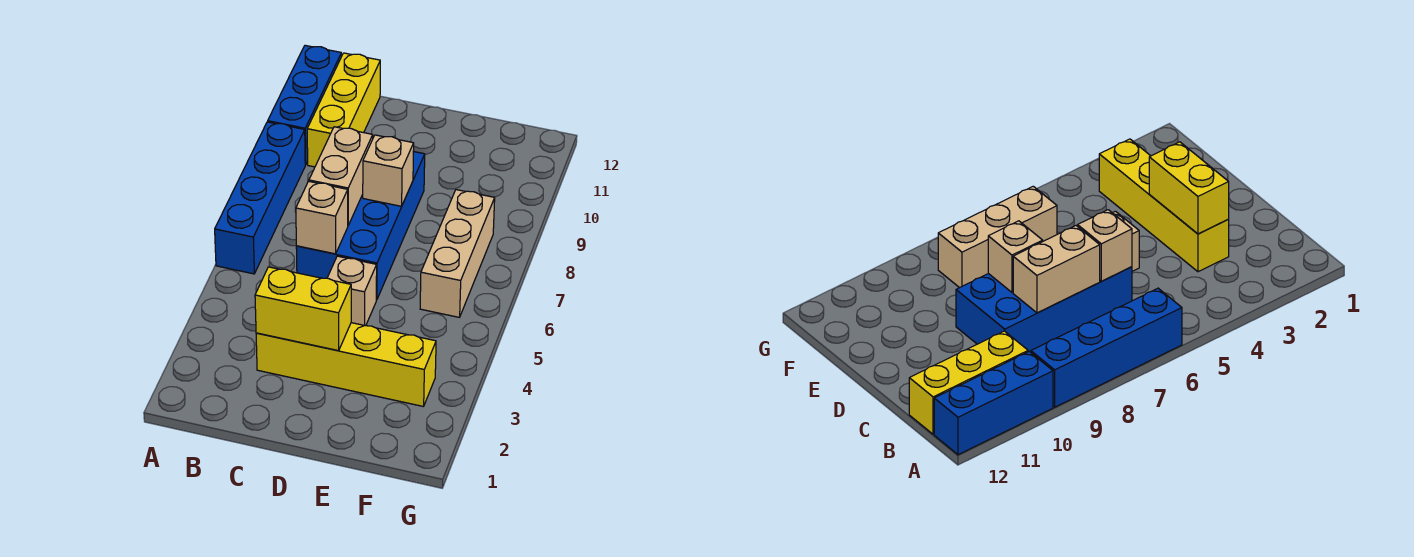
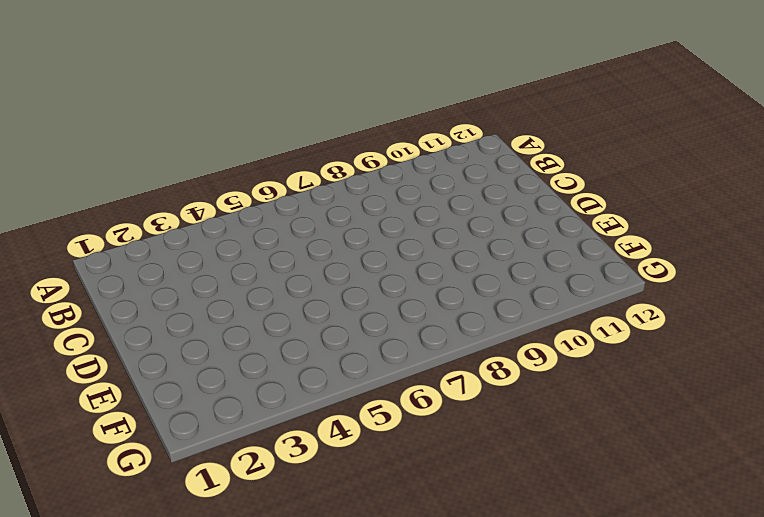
none -> blue 1x4 brick [215,122,305,274]
none -> blue 1x3 brick [268,45,342,165]

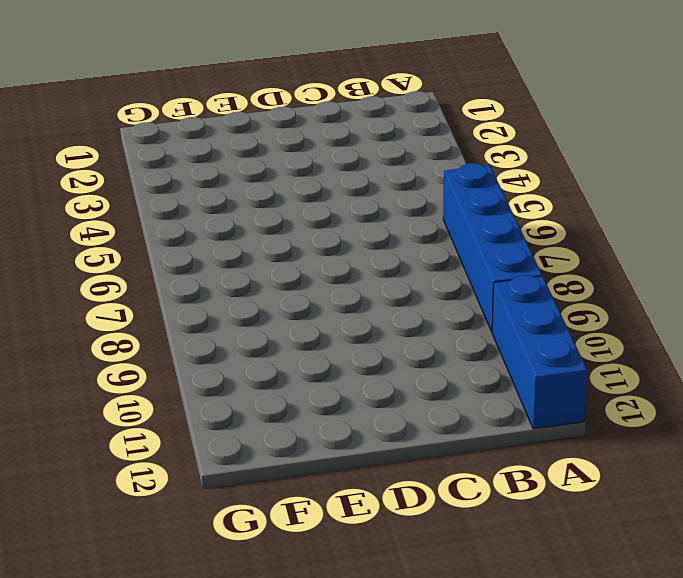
none -> yellow 1x3 brick [307,53,380,167]
none -> yellow 1x4 brick [256,323,436,407]

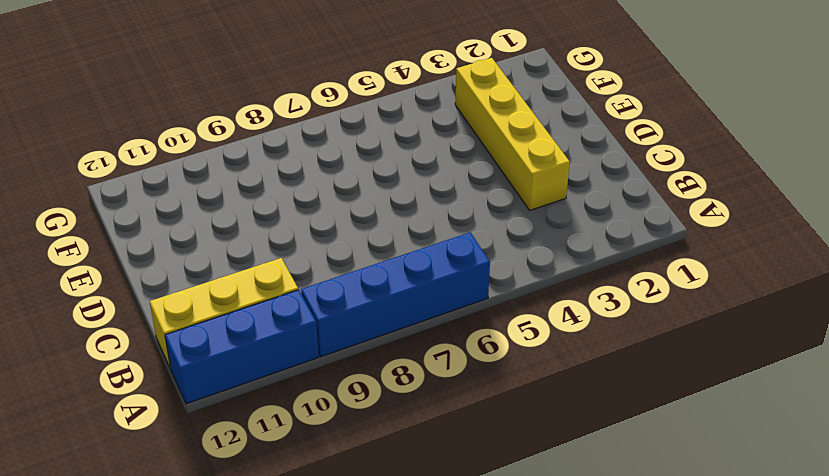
none -> blue 2x4 brick [296,152,425,300]
none -> tan 1x1 brick [327,256,377,326]

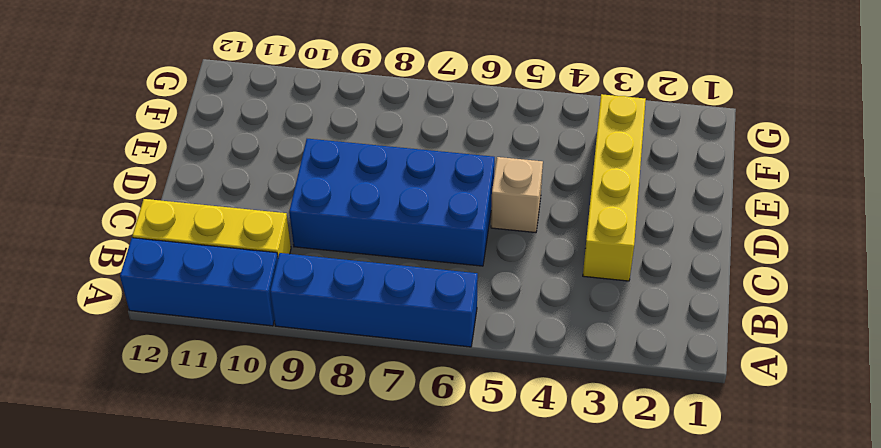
none -> tan 1x3 brick [420,190,495,317]
none -> yellow 1x2 brick [255,267,351,351]

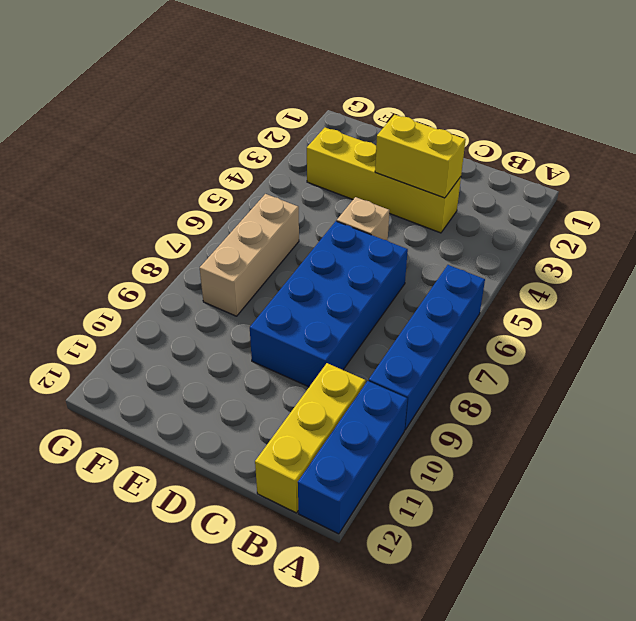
none -> tan 1x1 brick [296,181,348,254]
none -> tan 1x2 brick [309,127,373,225]

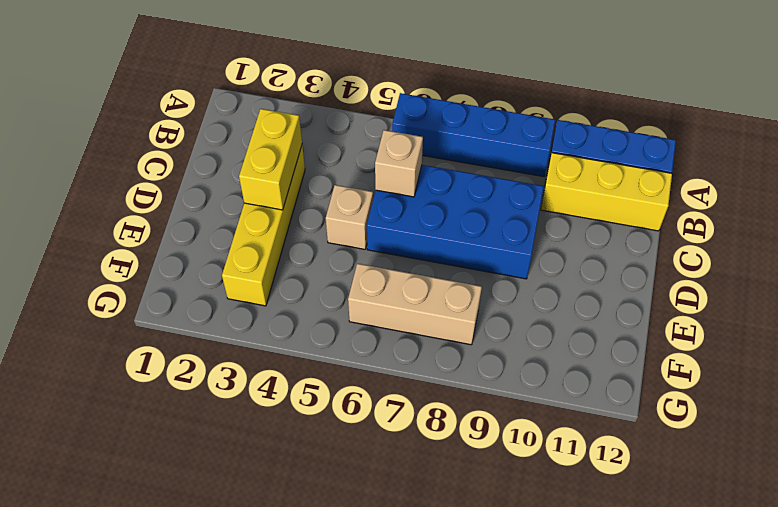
none -> tan 1x2 brick [309,127,373,225]
none -> tan 1x1 brick [363,135,414,206]

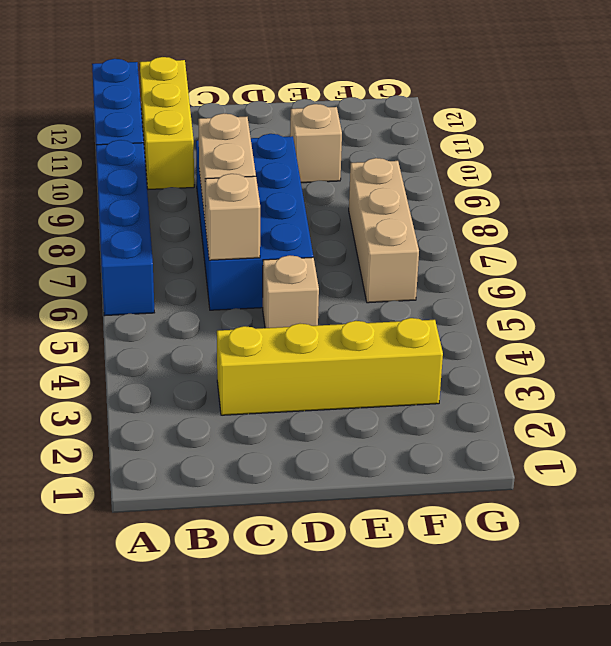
tan 1x1 brick [290,104,342,183] -> tan 1x1 brick moved to [363,135,414,206]
none -> yellow 1x2 brick [255,267,351,351]

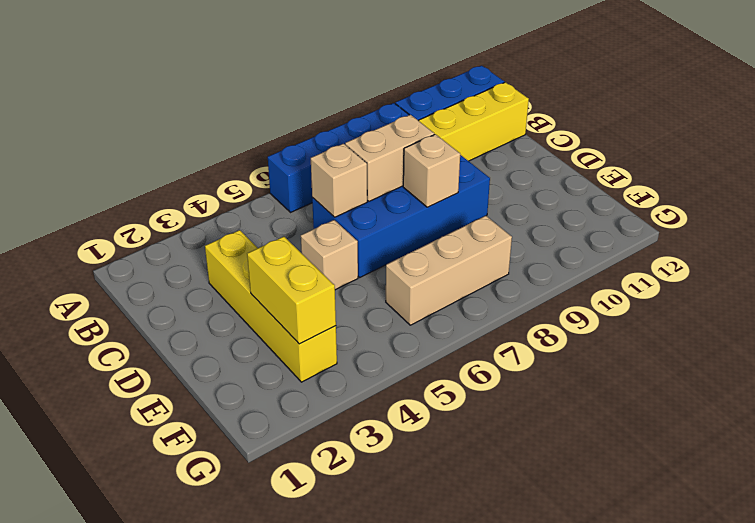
yellow 1x2 brick [247,237,336,344] -> yellow 1x2 brick moved to [255,267,351,351]

